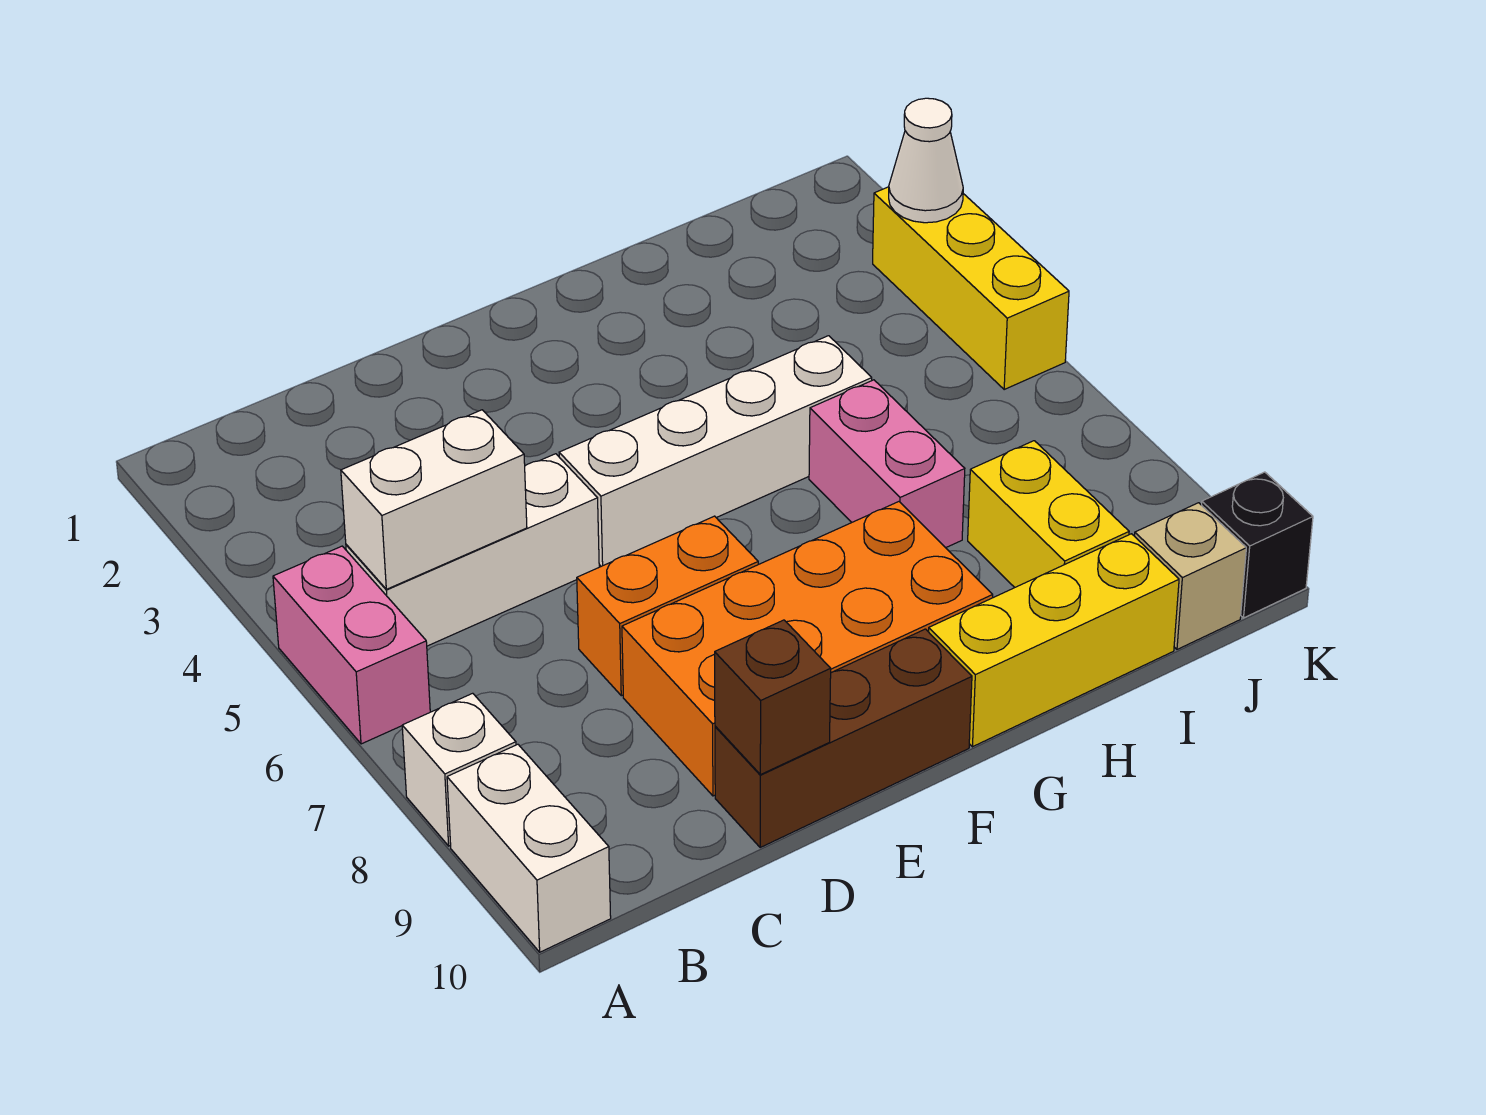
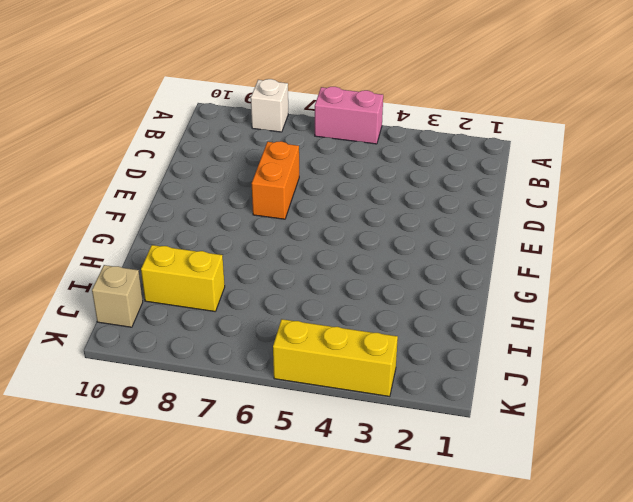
none -> white 1x2 brick [447,744,611,952]
none -> white 1x3 brick [346,454,599,646]
none -> orange 2x4 brick [622,502,993,796]

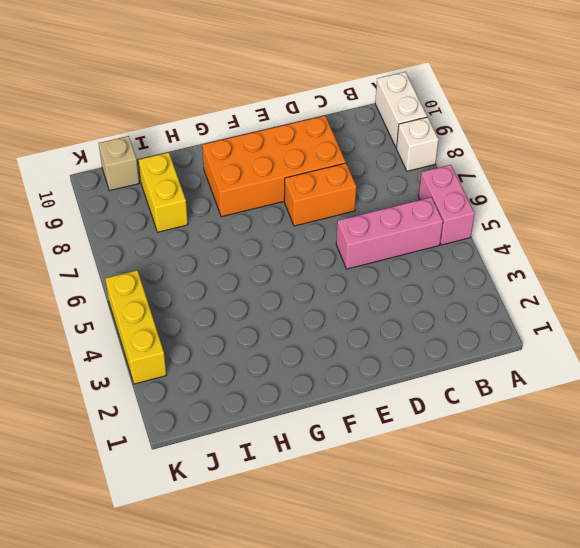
pink 1x3 brick [336,197,443,269] -> white 1x3 brick [346,454,599,646]
none -> brown 1x3 brick [715,629,972,847]
none -> white 1x4 brick [559,336,872,566]
none -> yellow 1x3 brick [929,534,1179,747]

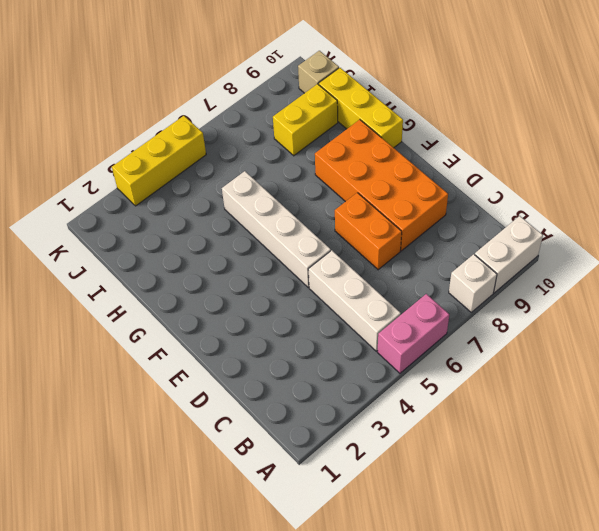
none -> brown 1x3 brick [715,629,972,847]
none -> pink 1x2 brick [809,380,965,548]
none -> black 1x1 brick [1202,472,1313,618]

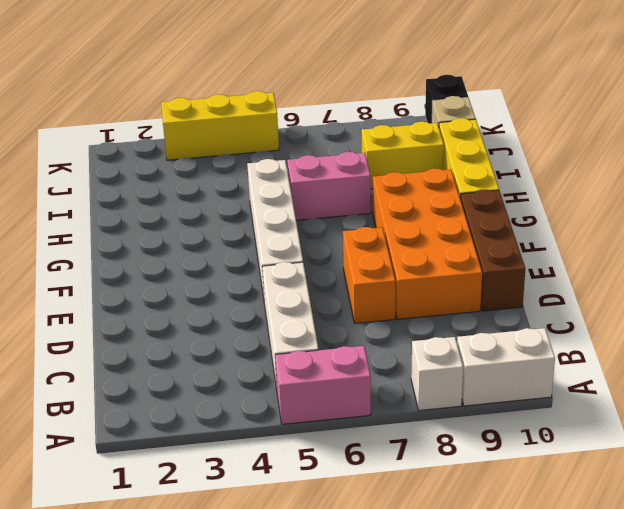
none -> white 1x2 brick [341,410,527,589]
none -> brown 1x1 brick [715,620,831,775]
none -> white 1x1 cone [889,98,963,223]

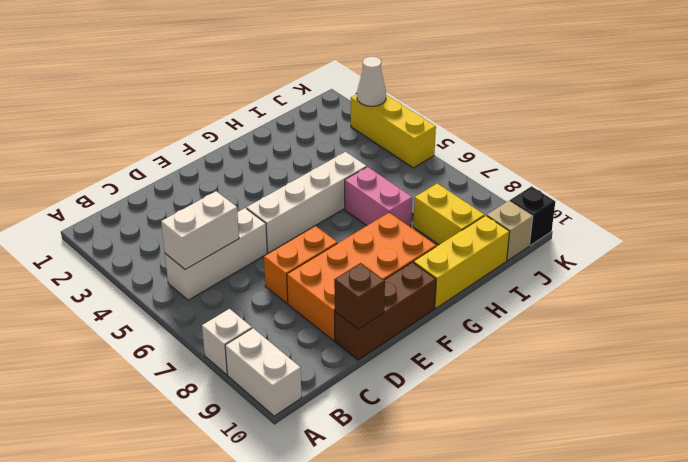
none -> pink 1x2 brick [273,546,430,744]

